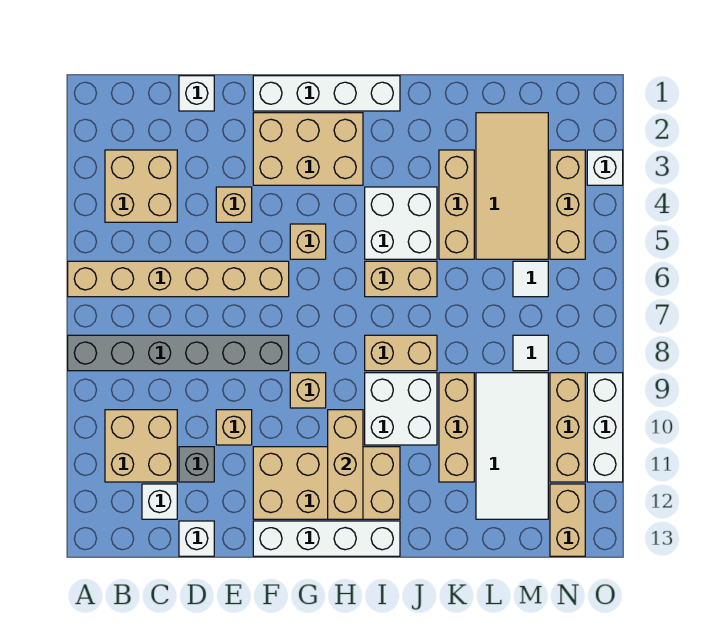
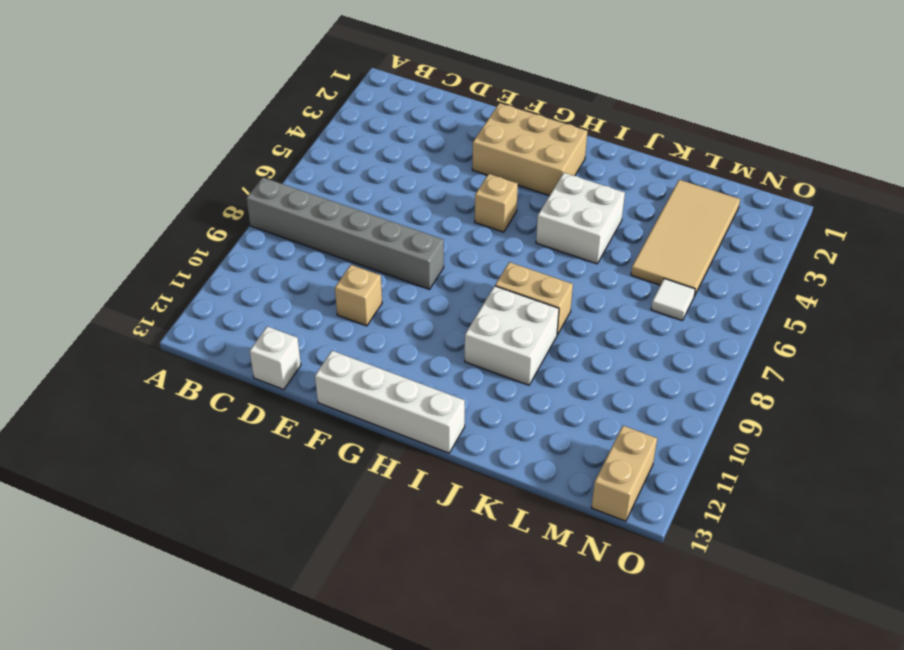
none -> tan 1x6 brick [68,261,289,297]
none -> tan 2x2 brick [105,150,177,222]
none -> tan 2x2 brick [105,410,177,482]
none -> white 1x1 brick [142,484,177,519]

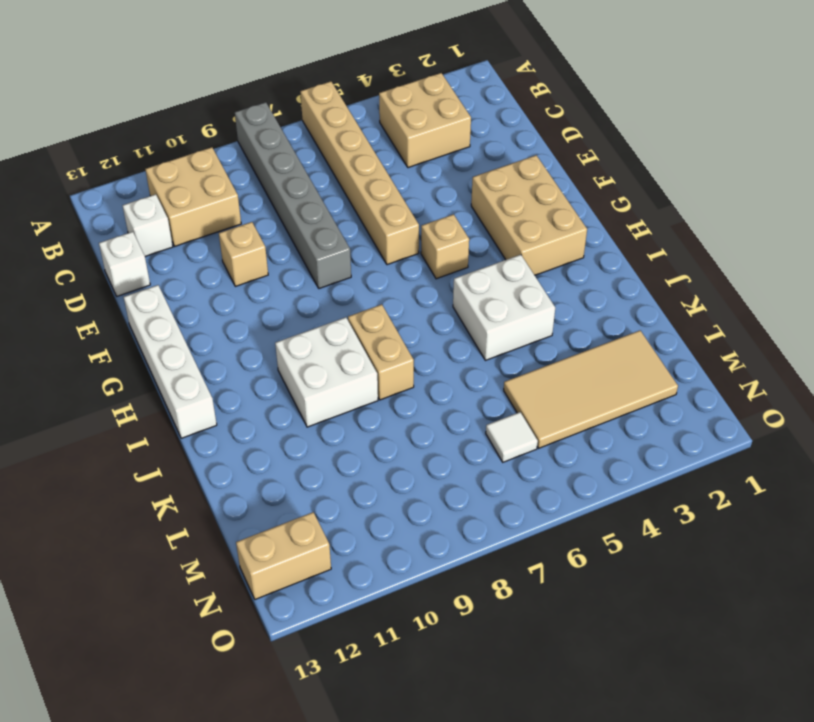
none -> white 1x1 brick [179,76,214,111]
none -> grey 1x1 brick [179,447,214,482]
none -> tan 1x1 brick [216,187,252,222]
none -> white 1x4 brick [253,76,400,111]

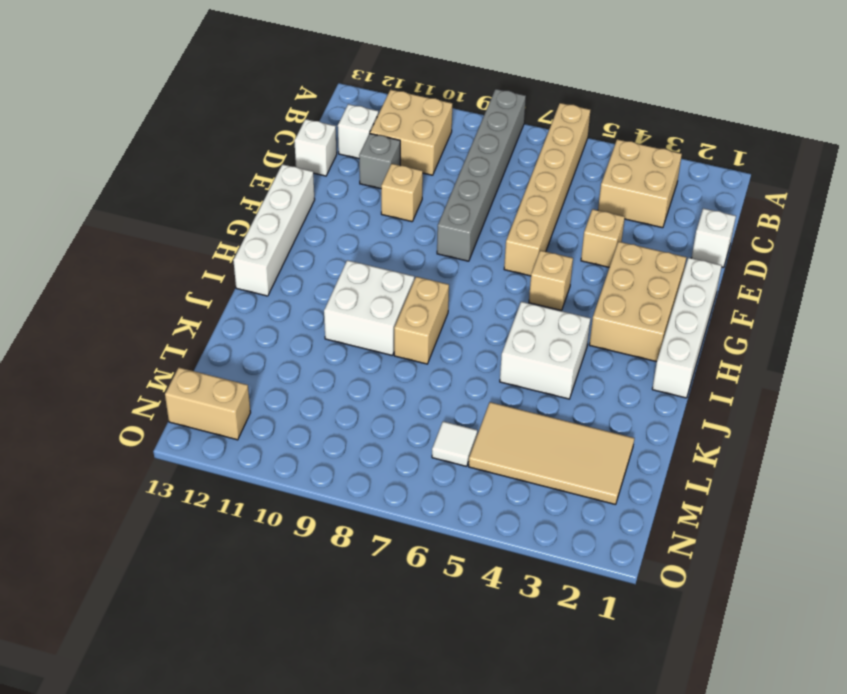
none -> tan 2x4 brick [253,447,400,519]
none -> tan 1x1 brick [290,373,326,408]
none -> tan 1x2 brick [365,261,437,297]
none -> tan 1x3 brick [439,150,474,259]

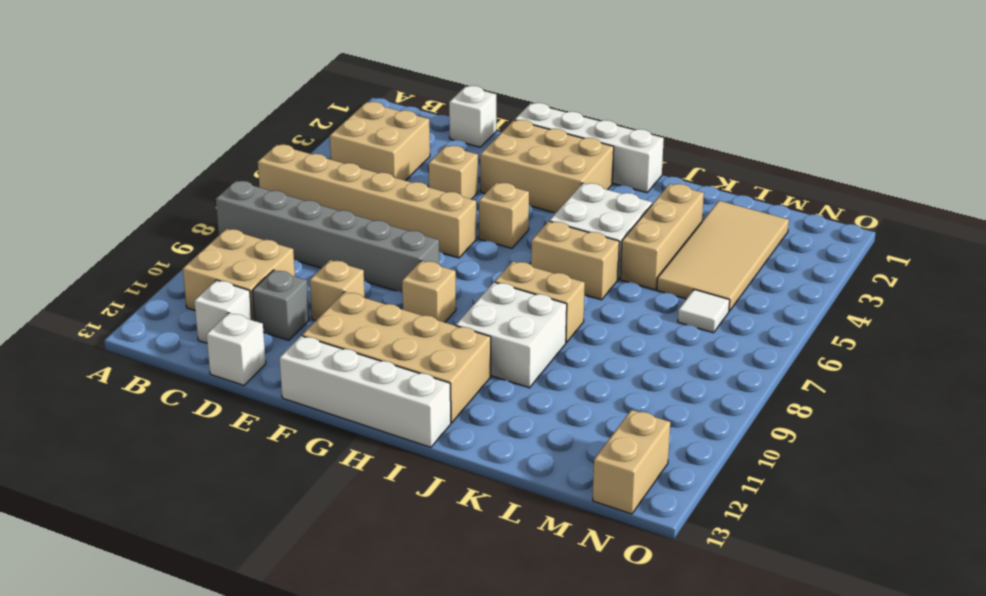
none -> tan 1x3 brick [439,373,474,482]
none -> white 2x4 tile [476,373,548,519]
none -> white 1x1 tile [513,335,548,371]
none -> tan 1x3 brick [550,150,585,259]

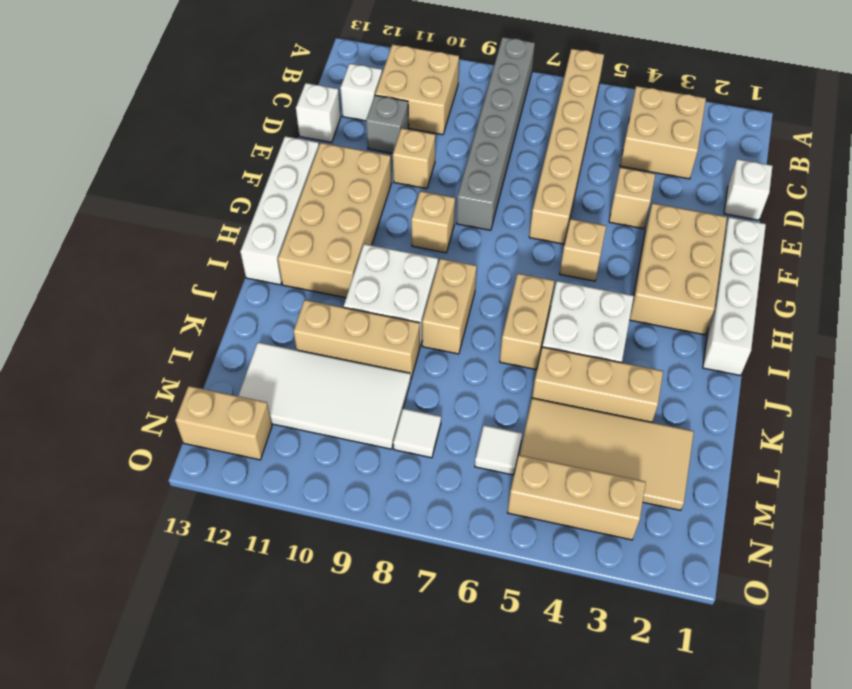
none -> tan 1x3 brick [550,373,585,482]
none -> white 1x1 brick [587,150,623,185]
none -> white 1x3 brick [587,373,623,482]
none -> tan 1x3 brick [328,410,363,519]

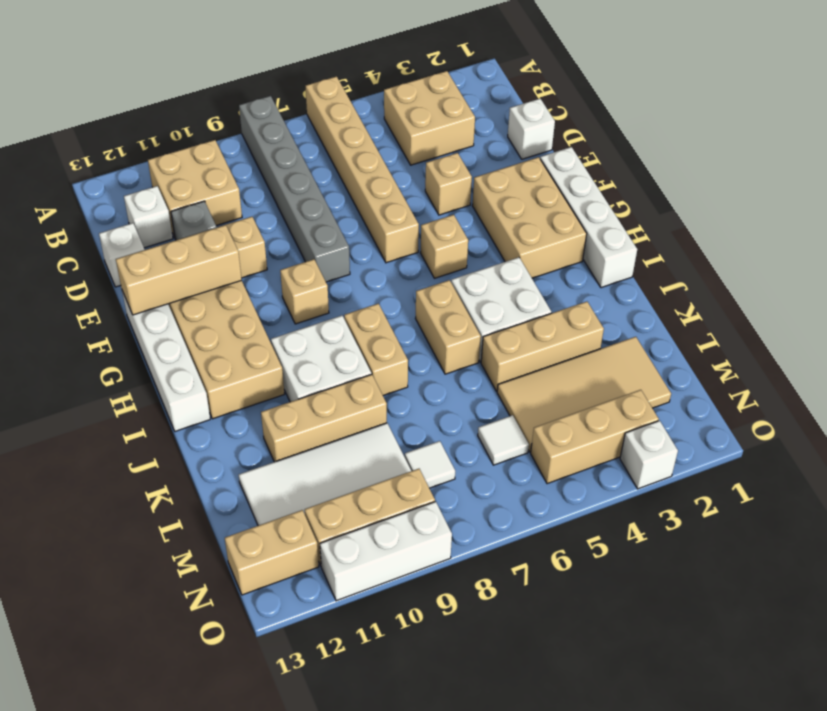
tan 1x3 brick [116,225,242,315] -> tan 1x3 brick moved to [328,410,363,519]

